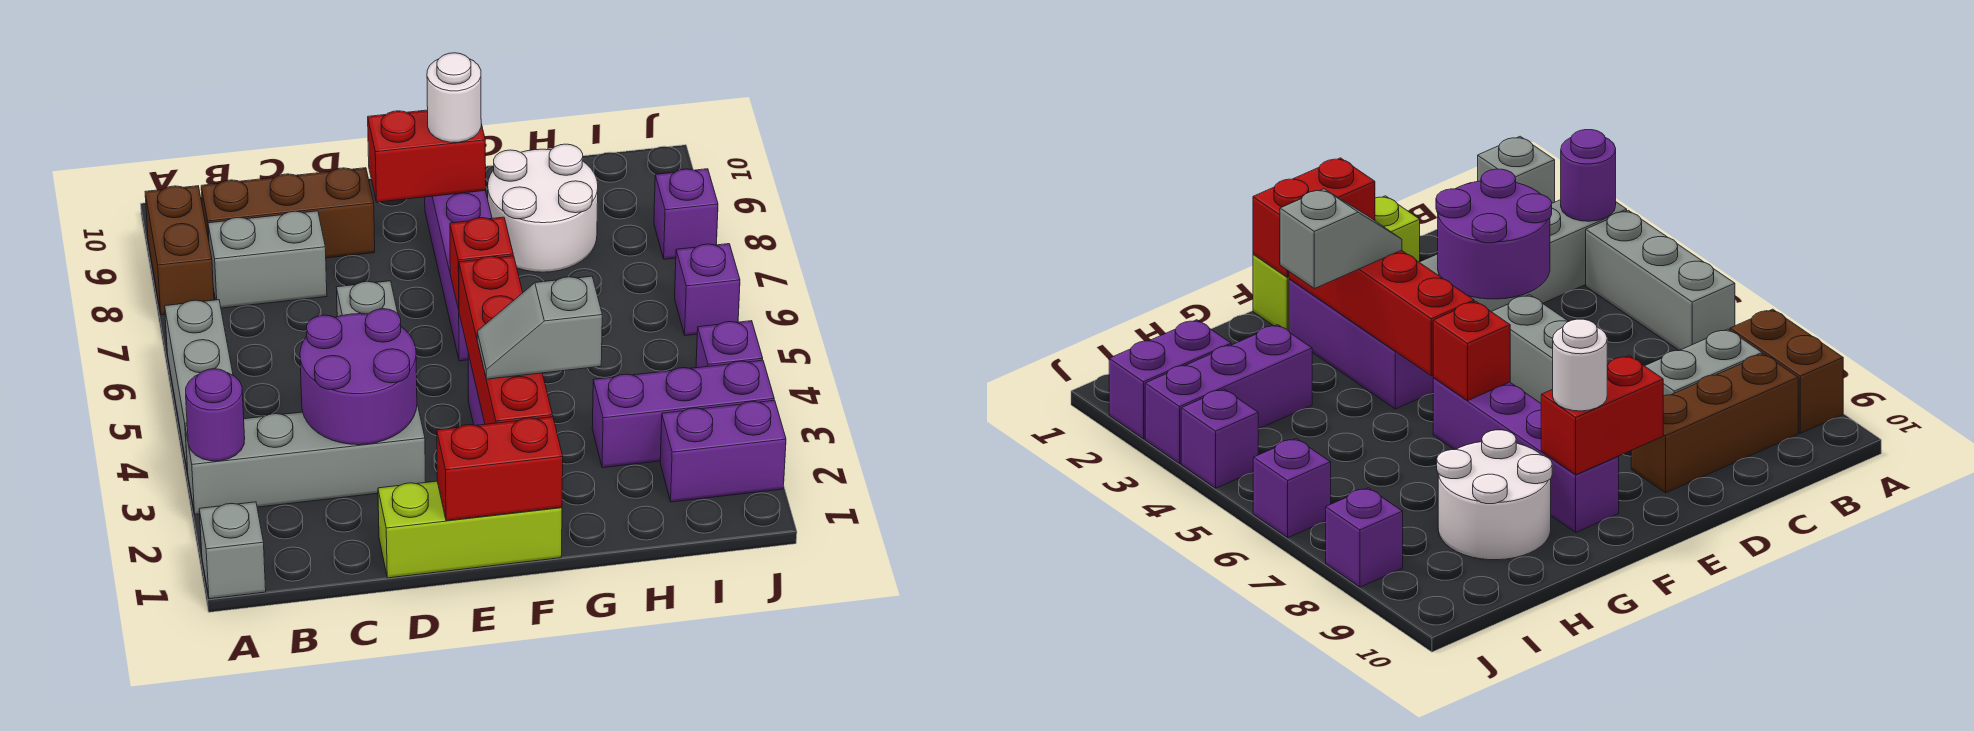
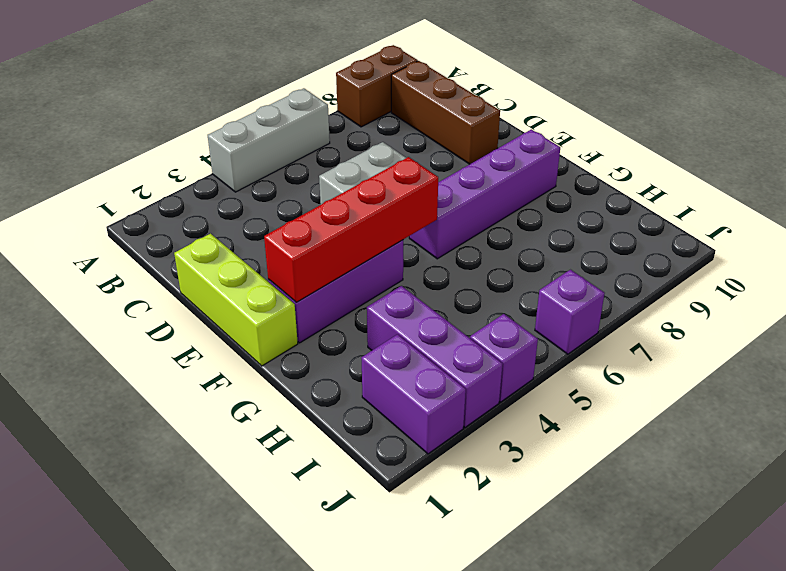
none -> grey 1x1 brick [199,502,266,599]
none -> grey 1x4 brick [185,404,426,514]
none -> grey 1x2 brick [208,211,327,308]

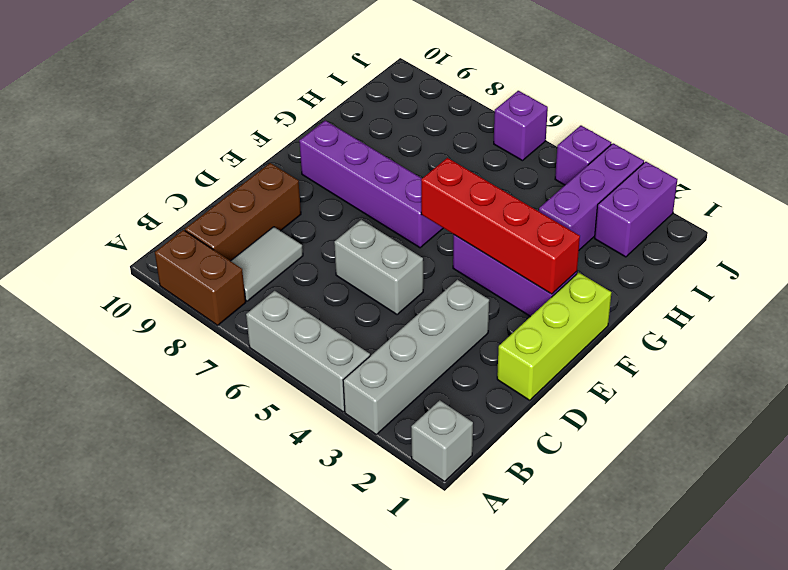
grey 1x2 tile [231,227,303,301] -> grey 1x2 brick [208,211,327,308]
none -> white 2x2 round brick [488,144,598,272]
none -> purple 1x1 brick [654,169,718,259]
none -> purple 1x1 round brick [186,369,245,461]

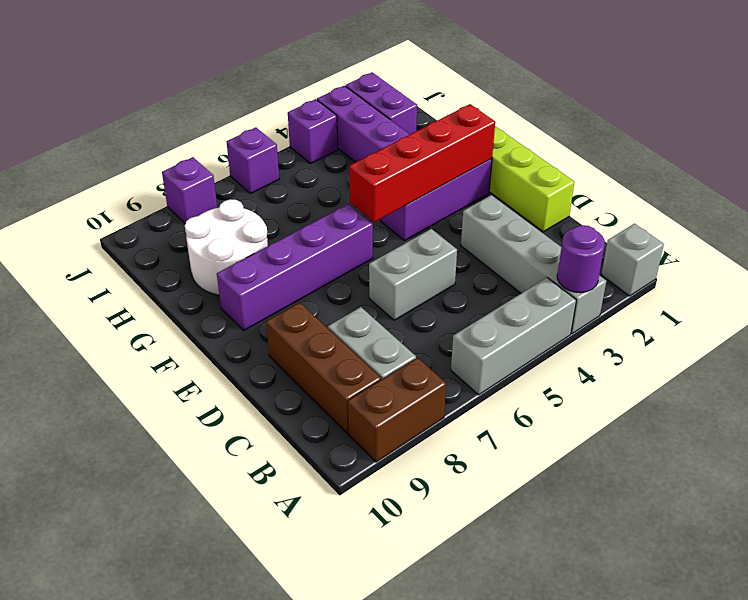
none -> purple 2x2 round brick [300,309,417,445]
none -> red 1x2 brick [437,417,563,521]
none -> red 1x2 brick [368,110,486,202]

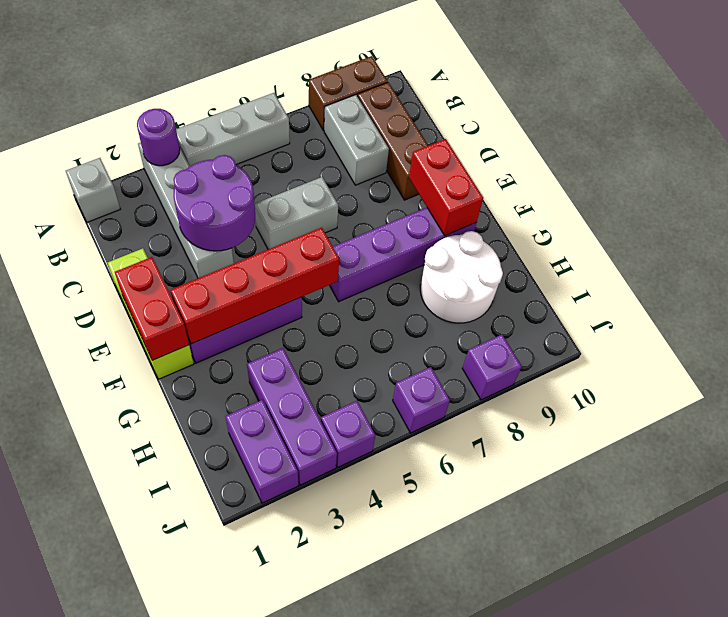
none -> red 1x1 brick [450,217,513,310]
none -> grey 1x2 slope [477,276,602,379]
none -> white 1x1 round brick [427,53,481,142]

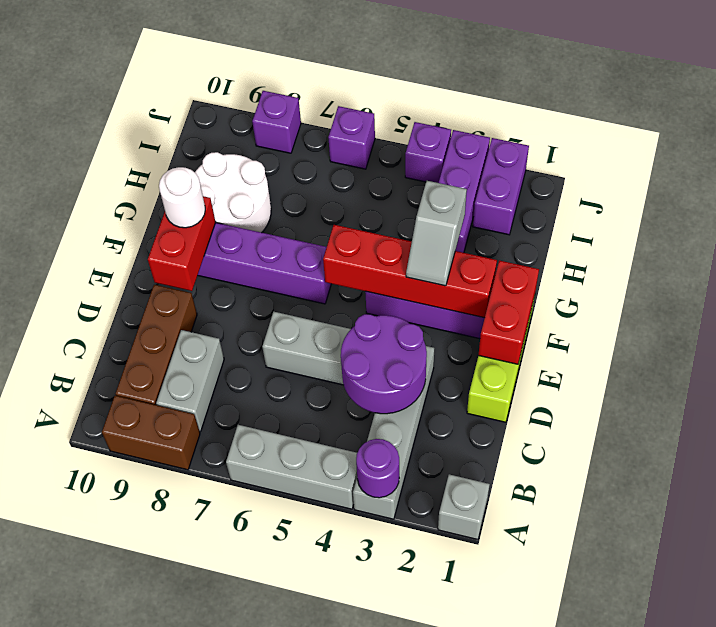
none -> red 1x1 brick [450,217,513,310]

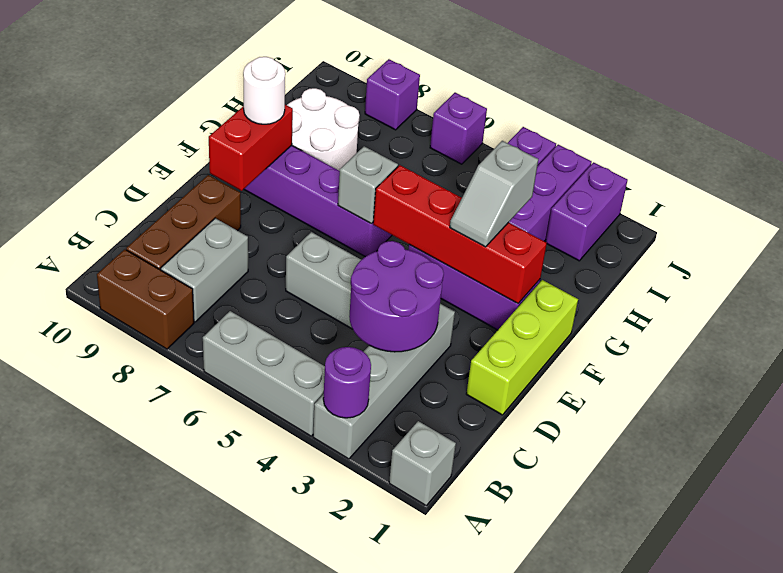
grey 1x1 brick [338,146,398,224] -> red 1x1 brick [450,217,513,310]
none -> red 1x2 brick [437,417,563,521]

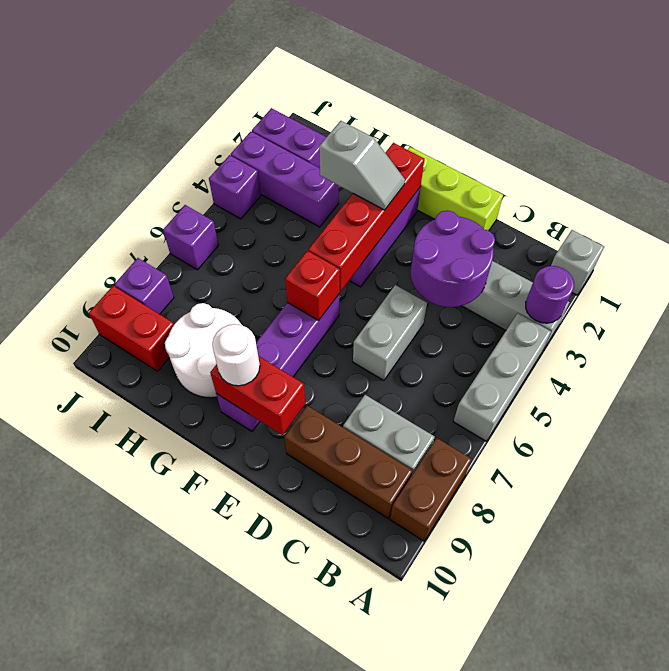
red 1x2 brick [89,286,174,371] -> red 1x2 brick moved to [437,417,563,521]

